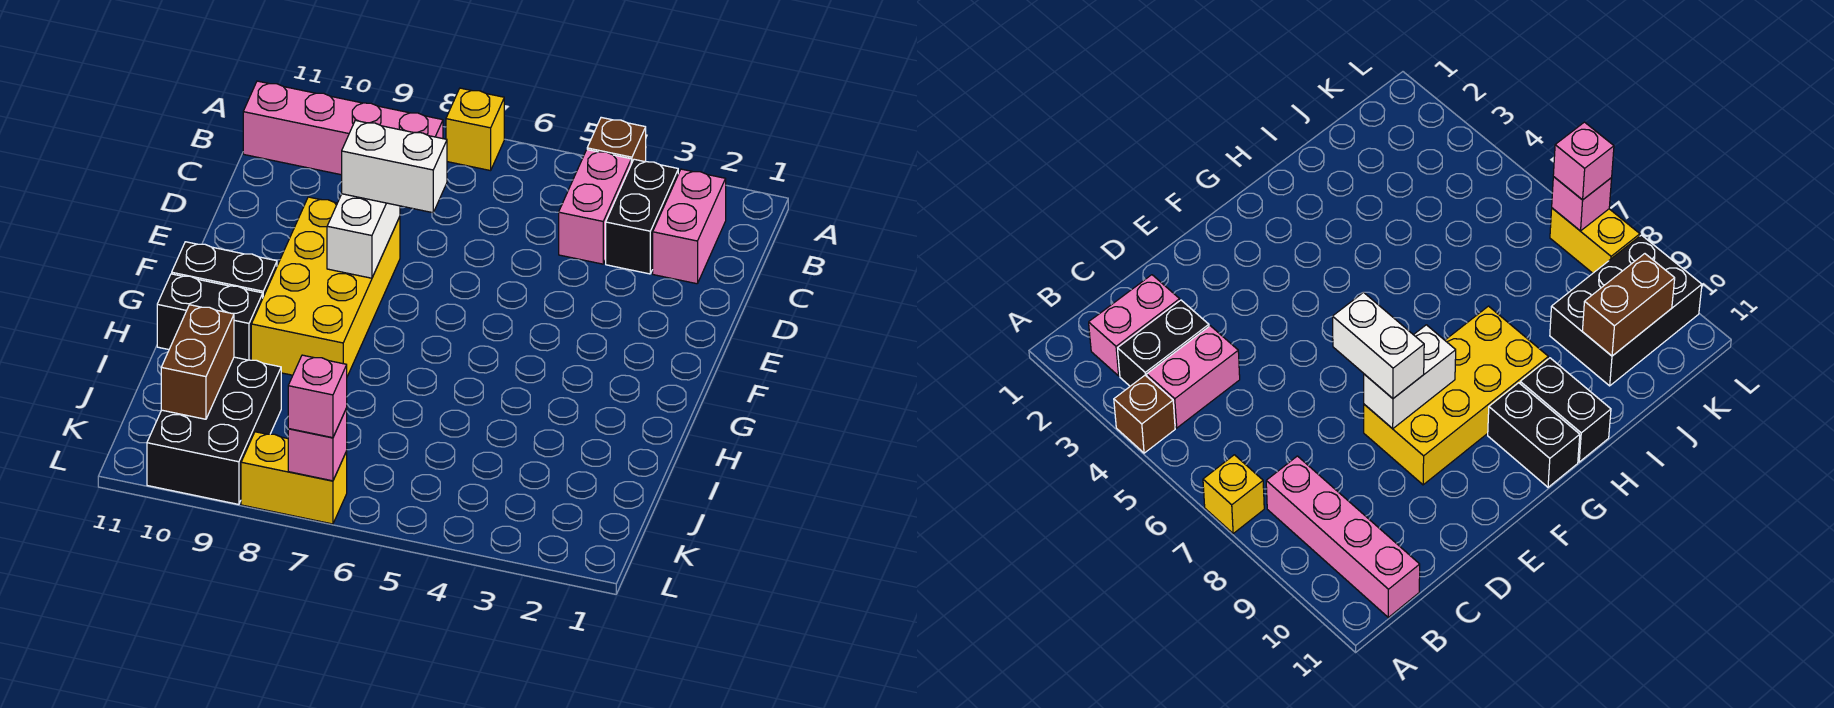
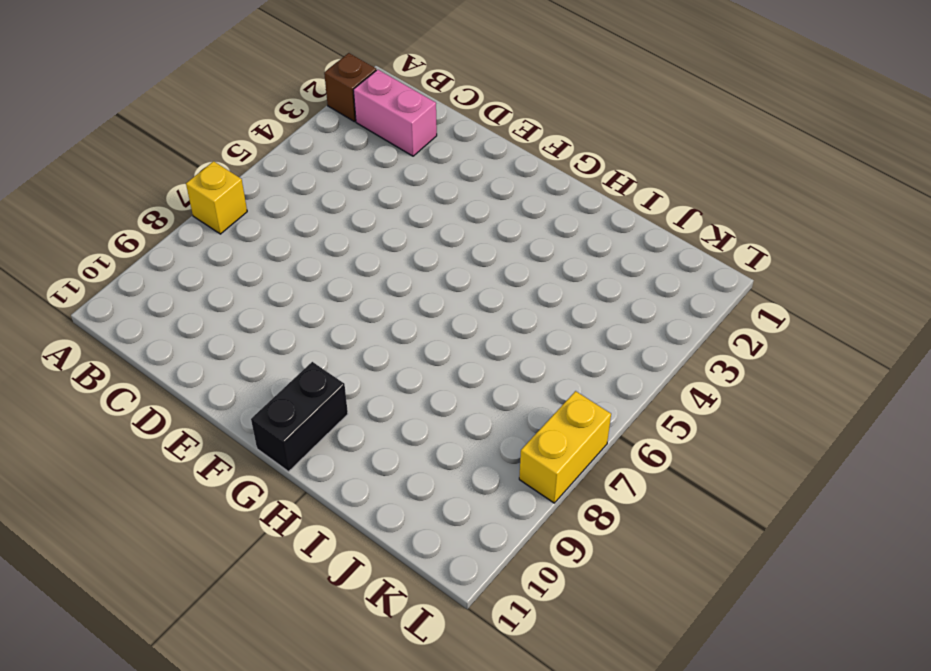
brown 1x1 brick [324,53,376,122] -> brown 1x1 brick moved to [587,117,646,164]
none -> black 1x2 brick [606,159,678,274]
none -> pink 1x2 brick [559,150,631,264]
none -> pink 1x4 brick [243,81,443,175]

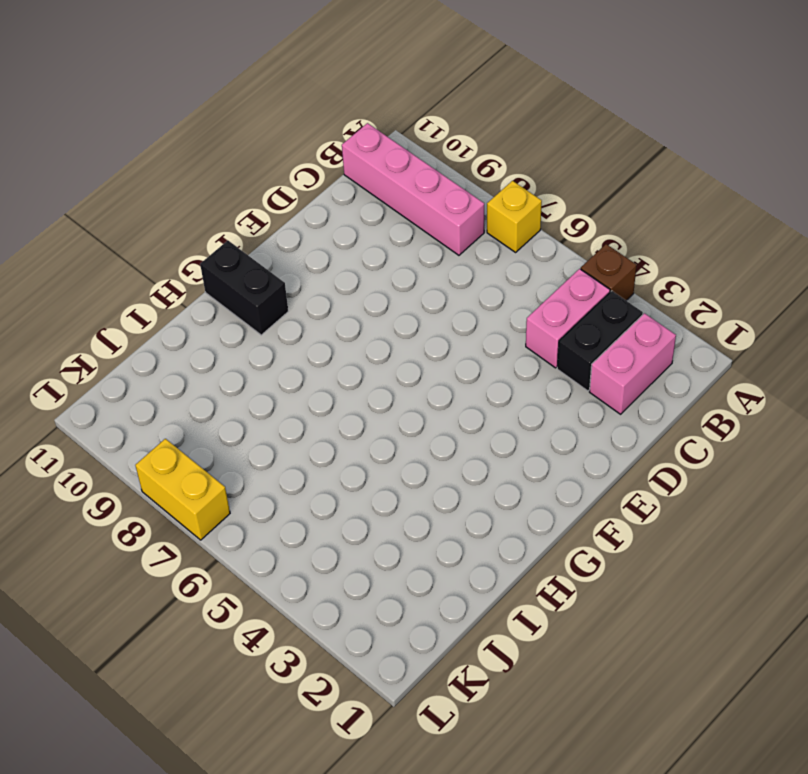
none -> yellow 2x4 brick [251,197,400,376]
none -> black 1x2 brick [157,274,263,360]
none -> black 2x3 brick [147,357,281,504]

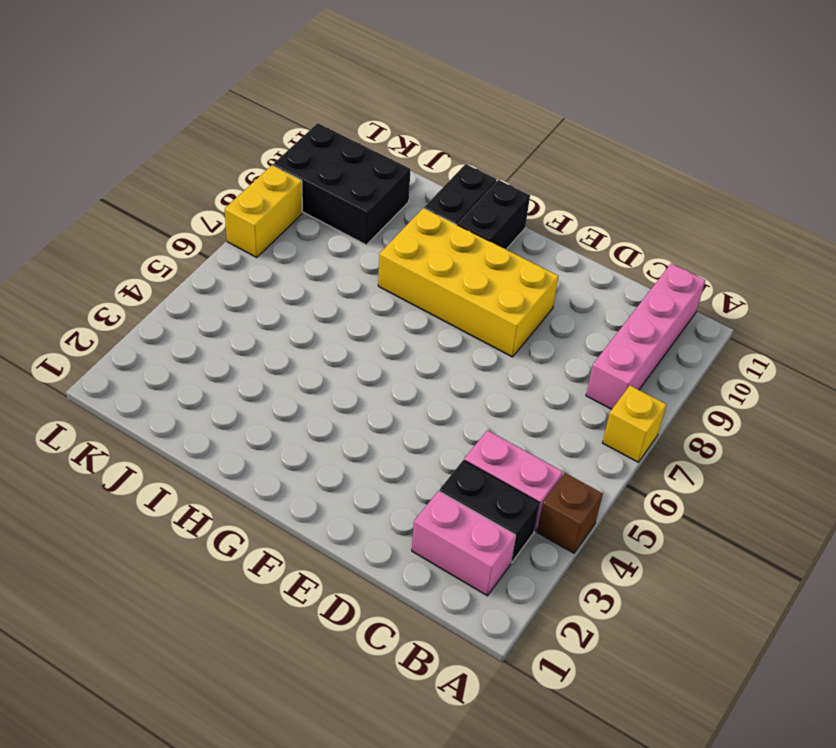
none -> white 1x2 brick [327,194,400,278]
none -> brown 1x2 brick [161,305,234,419]
none -> pink 1x1 brick [288,408,347,481]

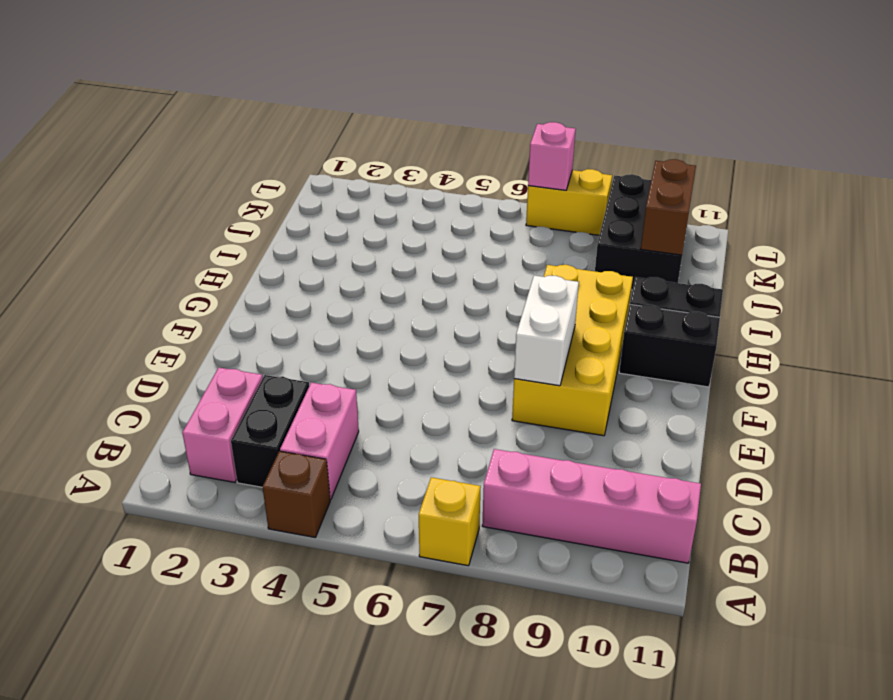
none -> white 1x2 brick [342,120,447,213]
none -> pink 1x1 brick [288,355,347,438]

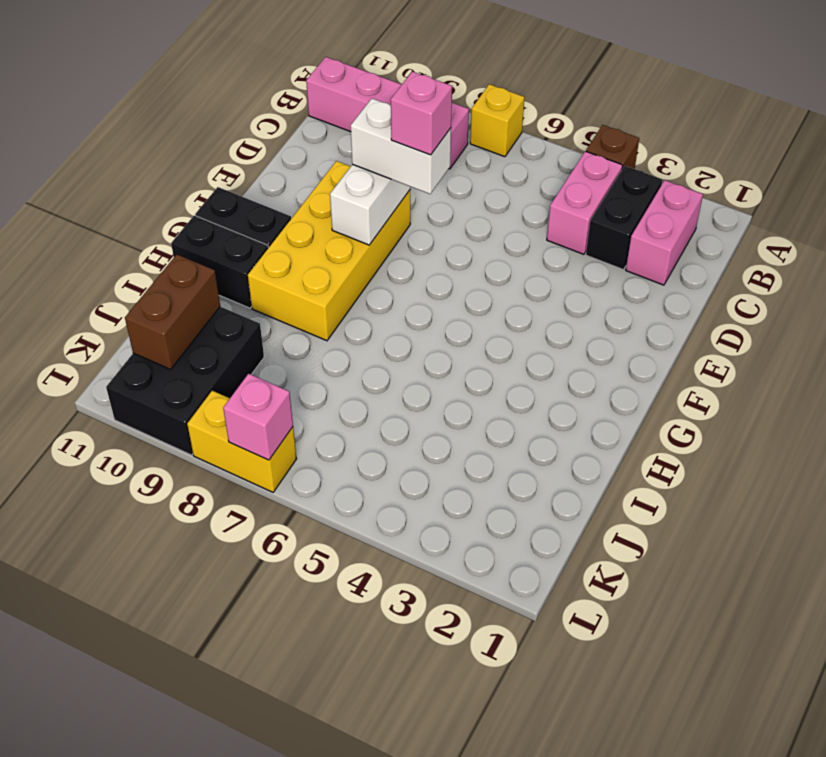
pink 1x1 brick [391,72,452,155] -> pink 1x1 brick moved to [288,355,347,438]

